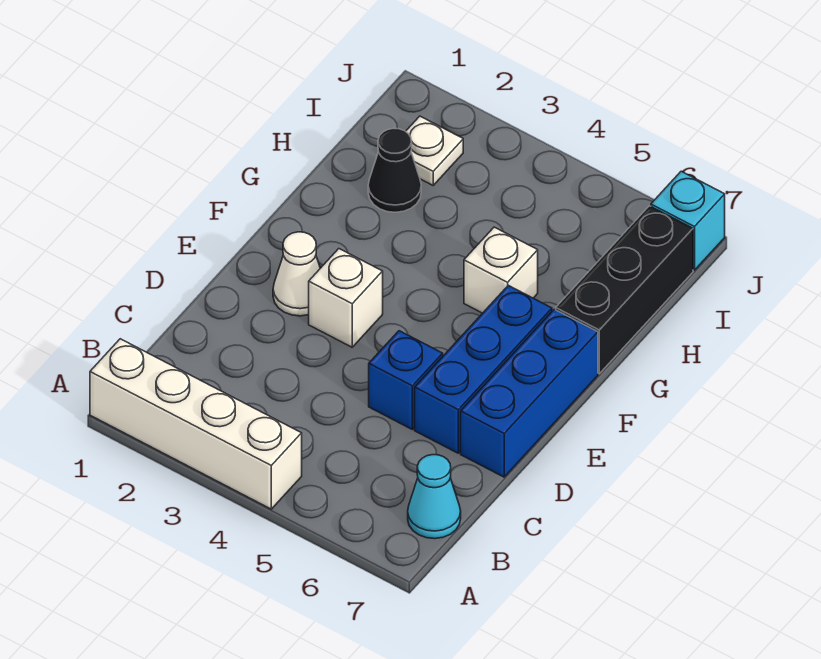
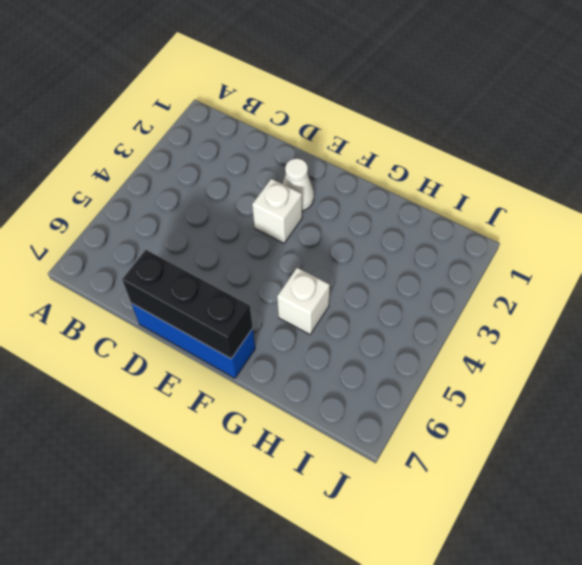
black 1x3 brick [122,250,253,359] -> black 1x3 brick moved to [556,206,693,373]
none -> white 1x4 brick [90,339,302,509]
none -> cyan 1x1 cone [408,454,461,539]
none -> blue 1x1 brick [369,331,443,429]

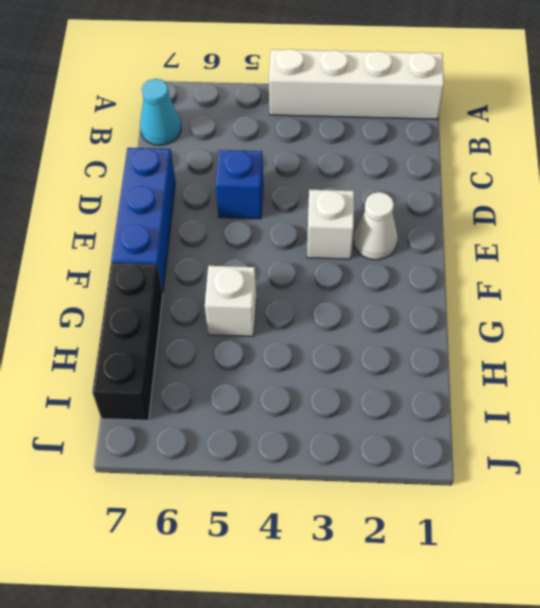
none -> blue 1x3 brick [415,285,552,453]
none -> black 1x1 cone [368,128,421,212]
none -> white 1x1 plate [406,116,463,185]

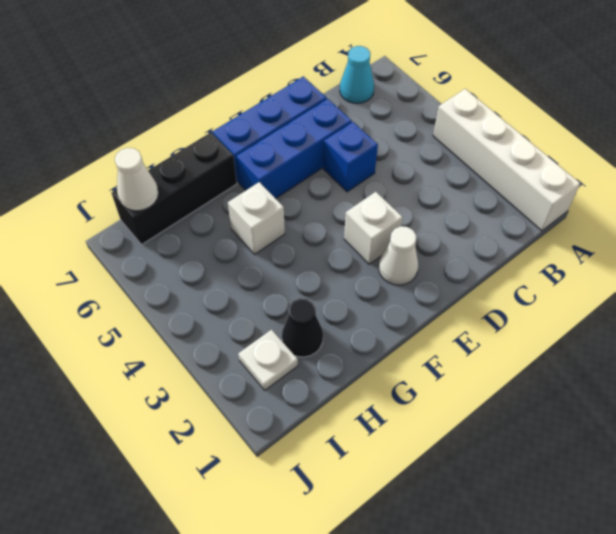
white 1x1 cone [115,148,159,211] -> none
none -> cyan 1x1 brick [651,171,725,270]

